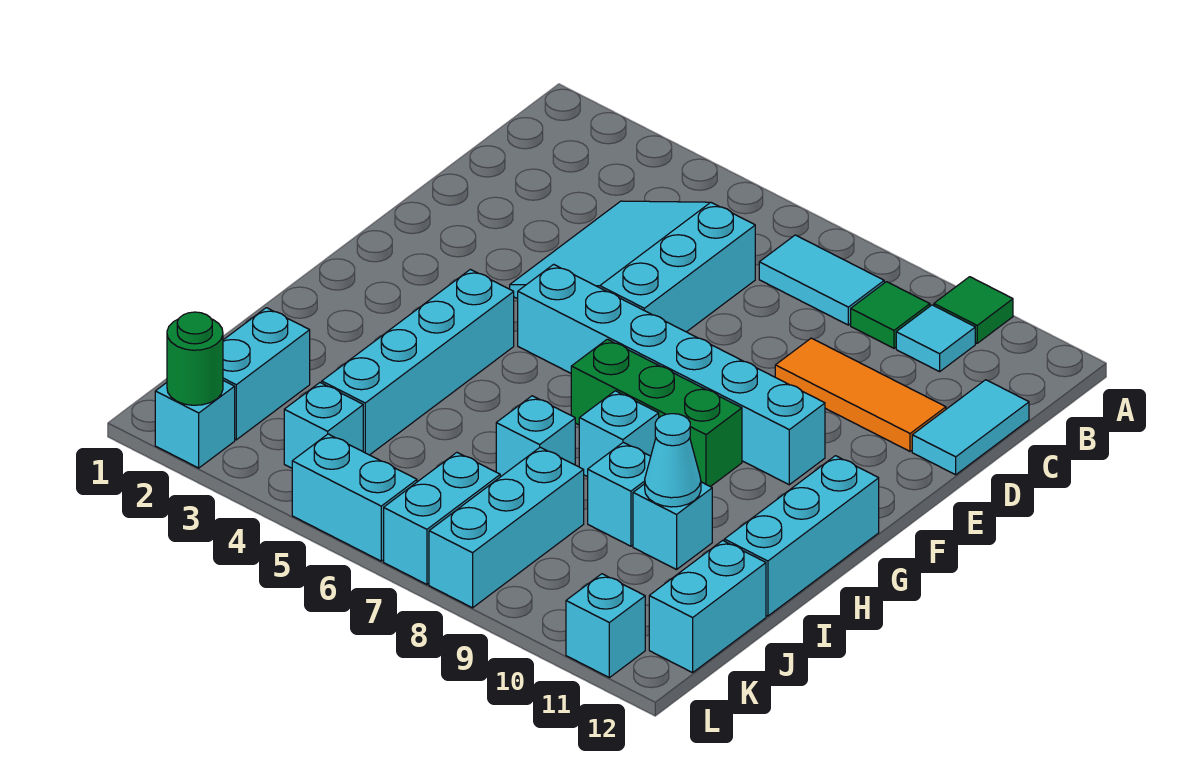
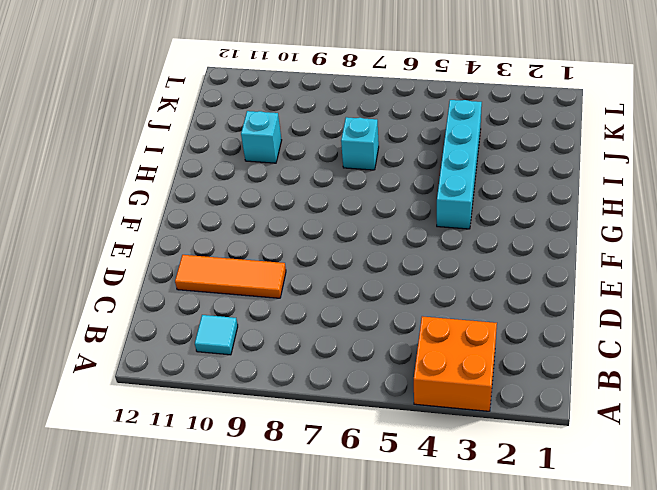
orange 2x2 brick [414,316,497,411] -> none
none -> green 1x1 tile [934,277,1013,343]
none -> cyan 1x2 tile [759,235,884,325]
none -> green 1x1 tile [851,282,930,348]

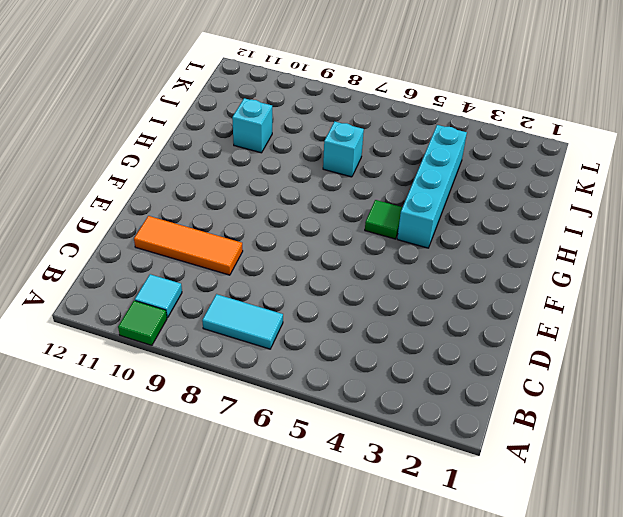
green 1x1 tile [365,200,403,239] -> green 1x1 tile moved to [851,282,930,348]
none -> cyan 3x3 slope [510,201,755,332]
none -> cyan 1x2 tile [912,380,1029,475]
none -> cyan 1x6 brick [518,264,825,485]

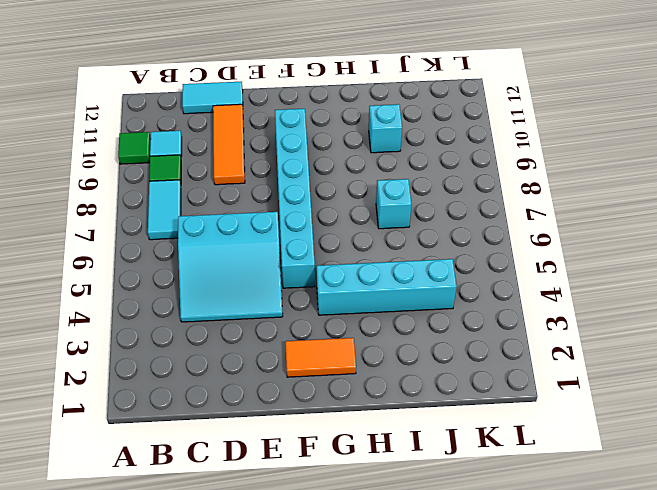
orange 1x2 tile [285,338,356,377] -> none
none -> green 1x3 brick [571,339,742,487]
none -> cyan 1x3 brick [724,456,879,616]
none -> cyan 1x1 brick [579,391,659,477]

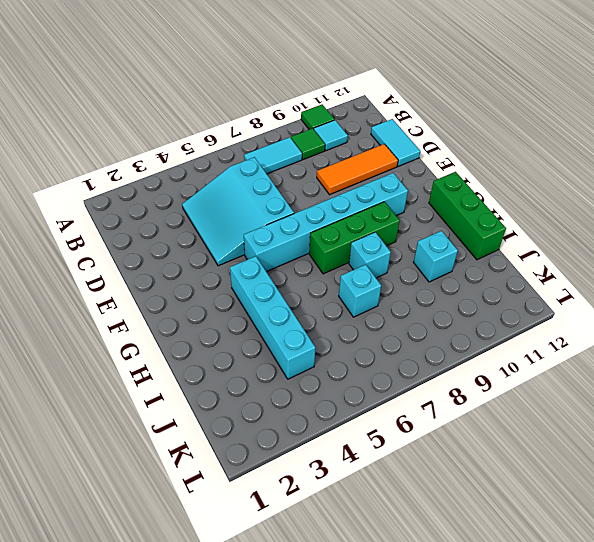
green 1x3 brick [429,172,506,260] -> cyan 1x3 brick [724,456,879,616]
none -> cyan 1x1 brick [588,442,651,546]
none -> cyan 1x2 brick [223,308,310,440]
none -> cyan 1x3 brick [429,447,584,608]

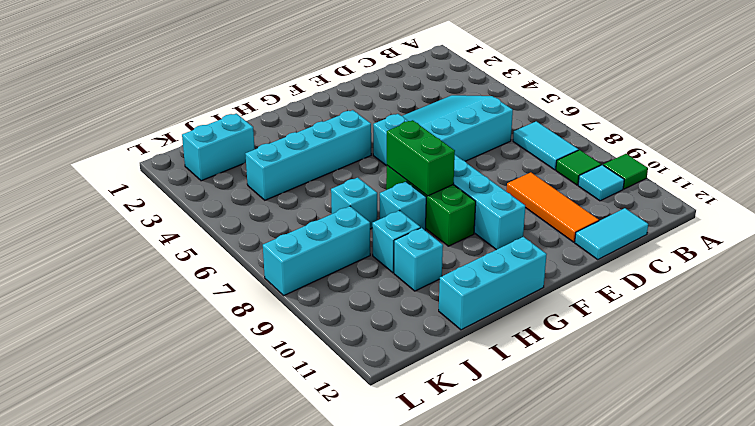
green 1x2 brick [387,120,455,196] -> none
none -> cyan 1x2 brick [649,540,766,673]
none -> cyan 1x1 brick [284,383,363,468]
none -> cyan 1x2 brick [384,452,500,584]

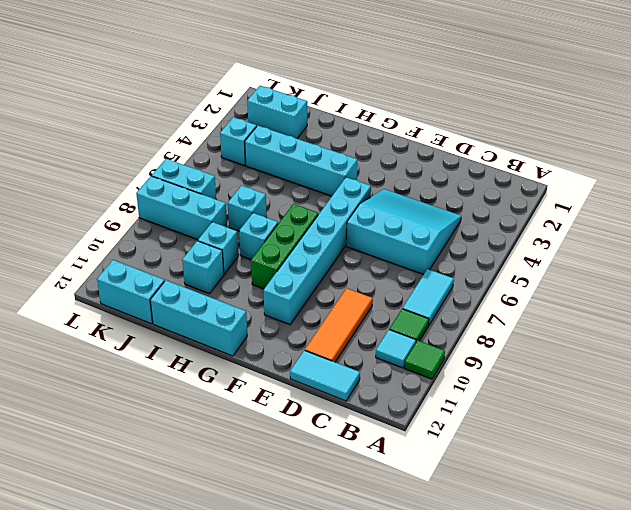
none -> cyan 1x1 brick [155,381,235,468]
none -> cyan 1x2 brick [292,434,417,561]
none -> cyan 1x1 brick [566,574,645,678]

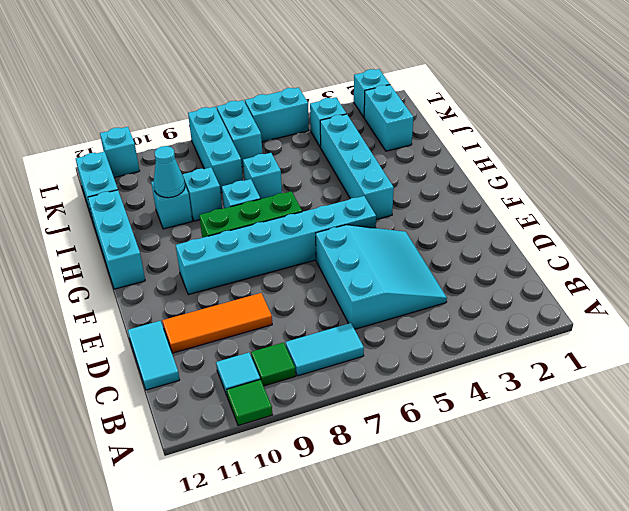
none -> green 1x1 round brick [167,312,223,405]

